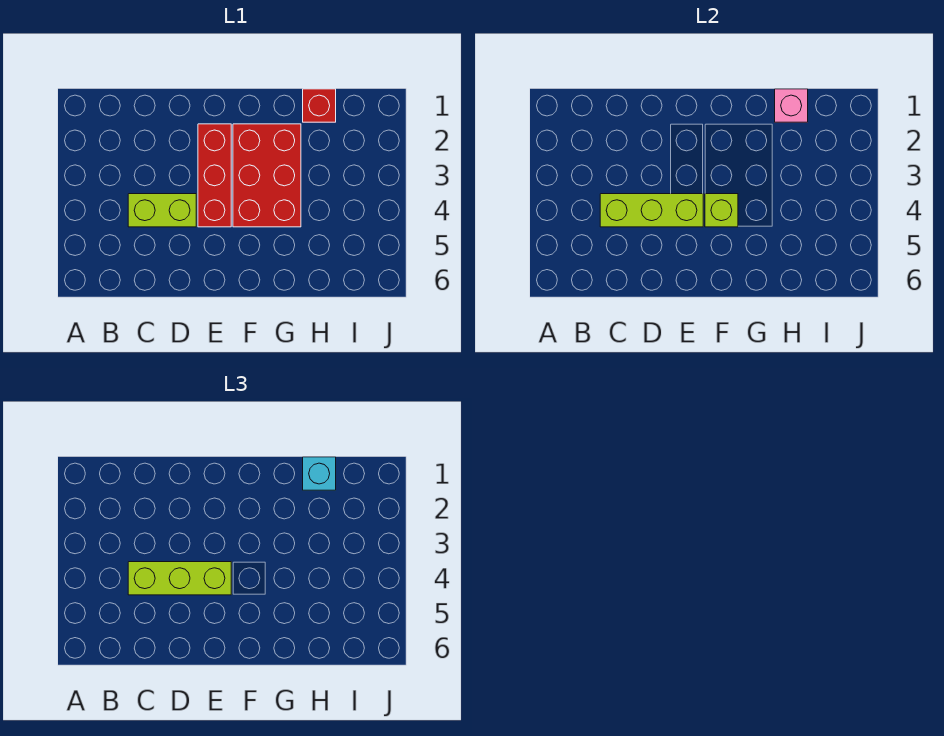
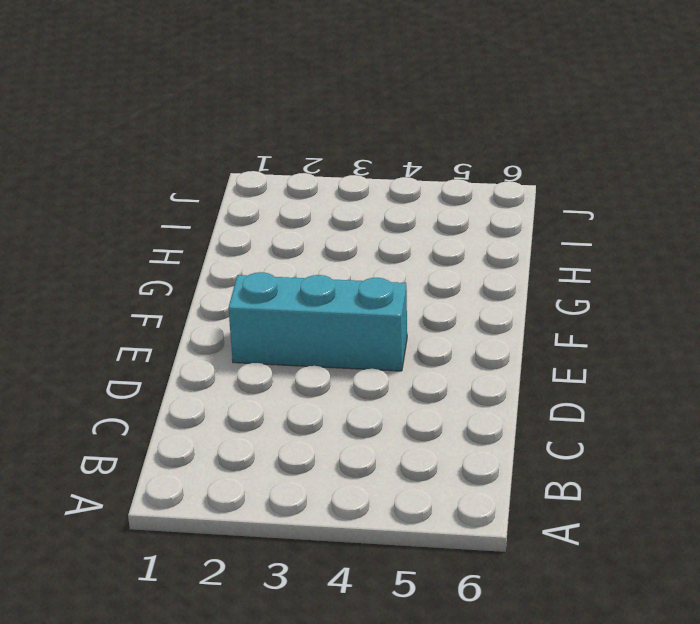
cyan 1x3 brick [228,272,407,371] -> red 1x3 brick [198,124,231,227]
none -> lime 1x2 brick [128,194,196,227]
none -> red 2x3 brick [233,124,301,227]

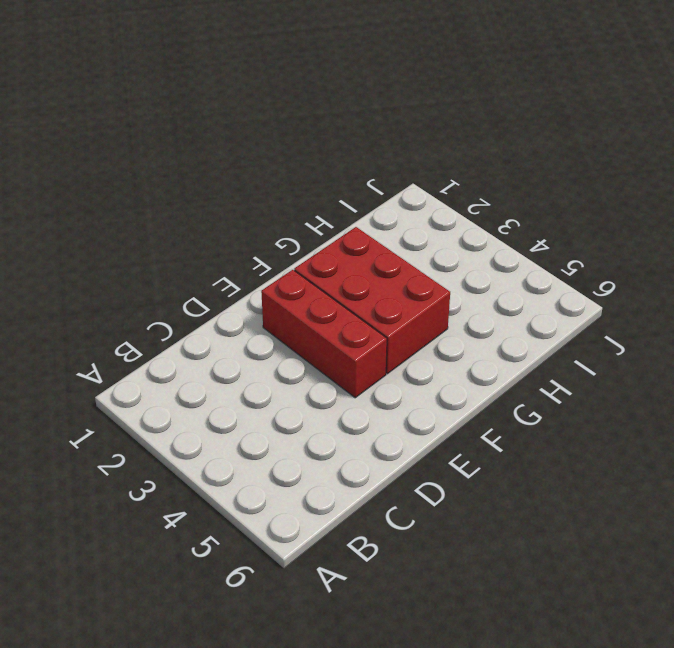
none -> lime 1x2 brick [128,194,196,227]
none -> red 1x1 brick [303,89,336,122]

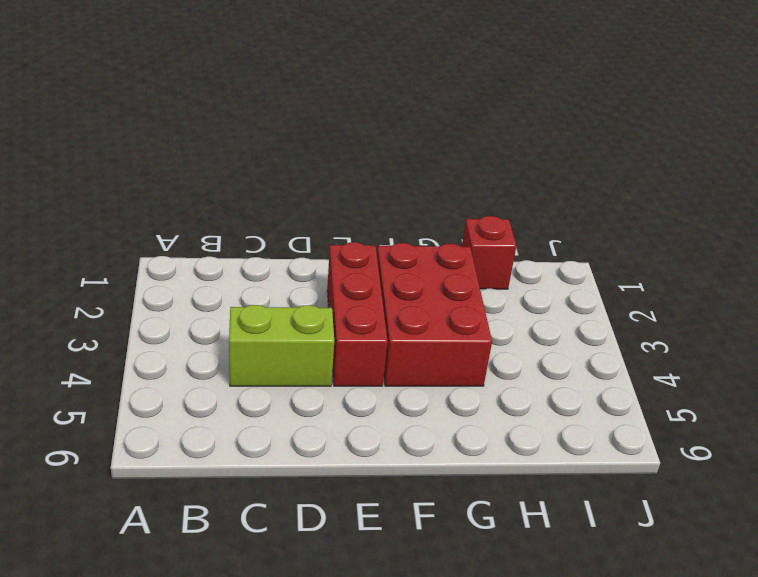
none -> lime 1x3 brick [600,194,703,227]
none -> lime 1x1 brick [705,194,738,227]

